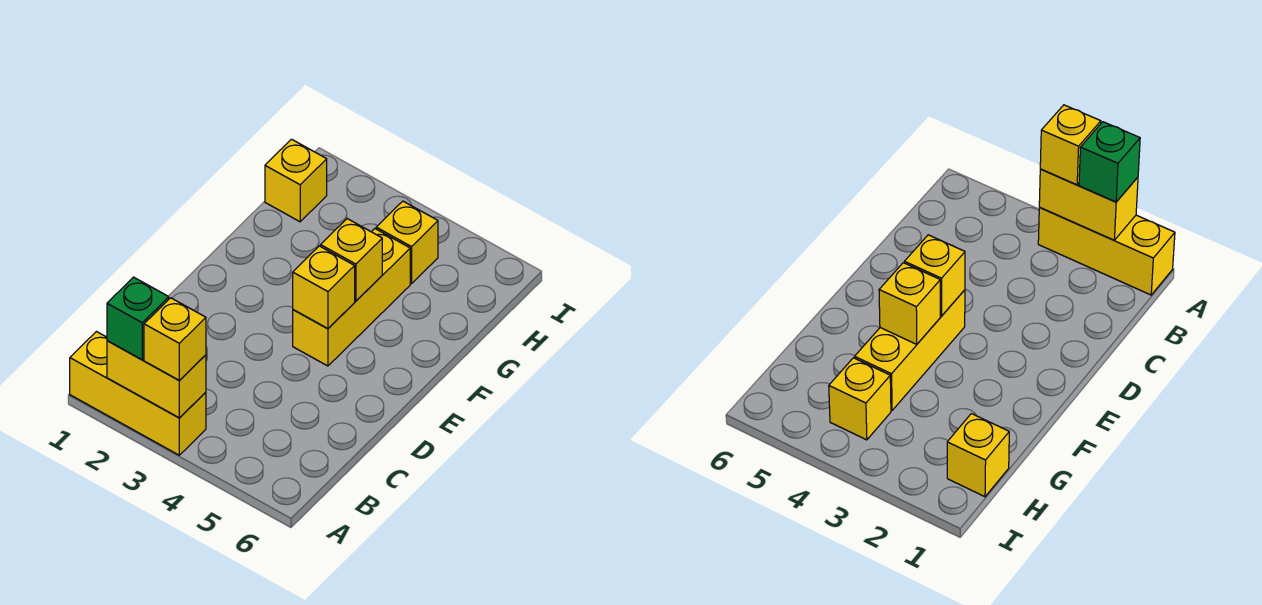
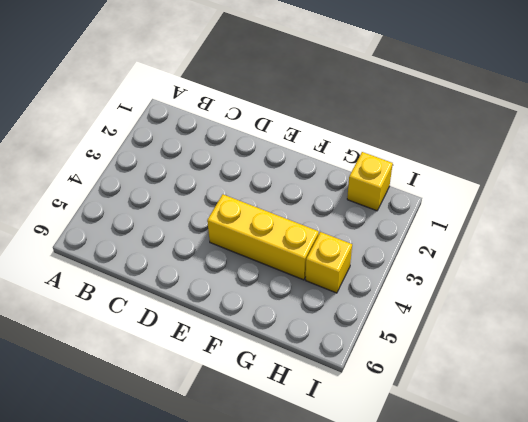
none -> yellow 1x3 brick [70,332,206,455]
none -> yellow 1x2 brick [107,341,206,418]

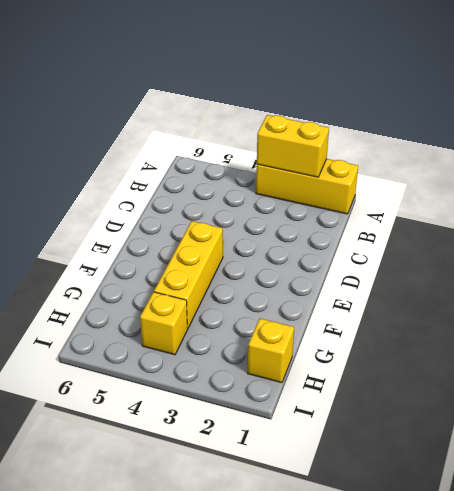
none -> yellow 1x1 brick [293,246,355,328]
none -> yellow 1x1 brick [321,219,382,301]

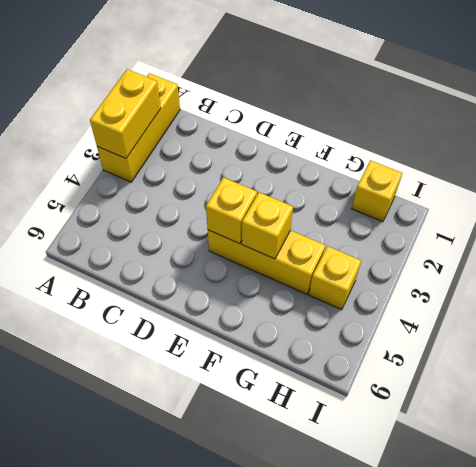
none -> green 1x1 brick [107,277,169,360]
none -> yellow 1x1 brick [144,298,206,380]

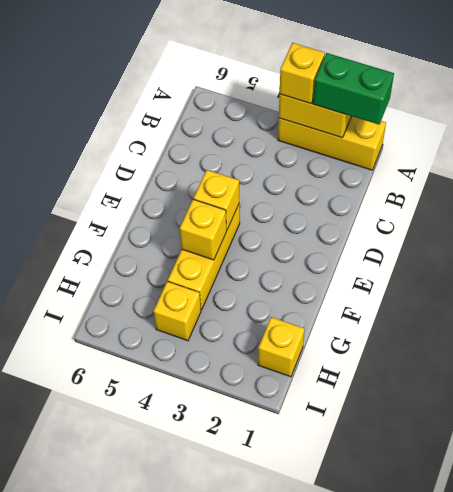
green 1x2 brick [313,53,394,124] -> green 1x1 brick [107,277,169,360]

